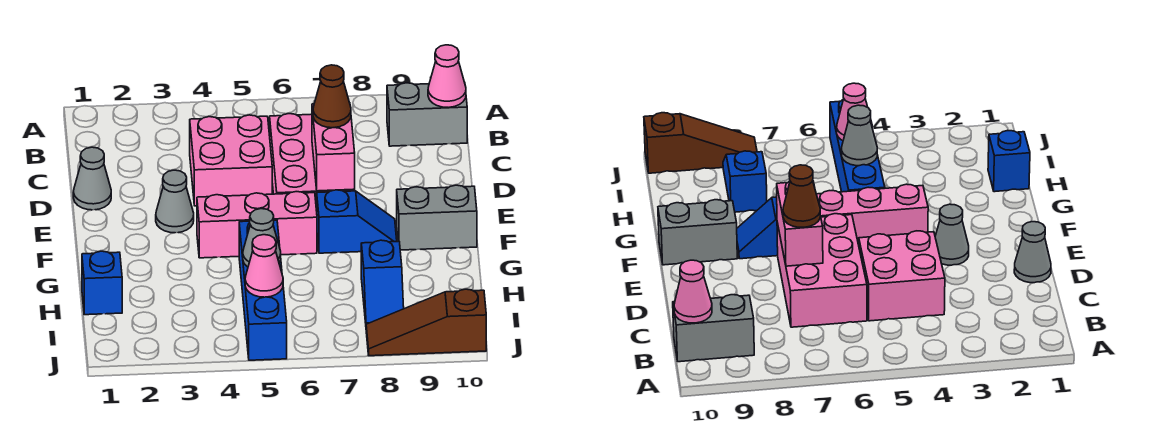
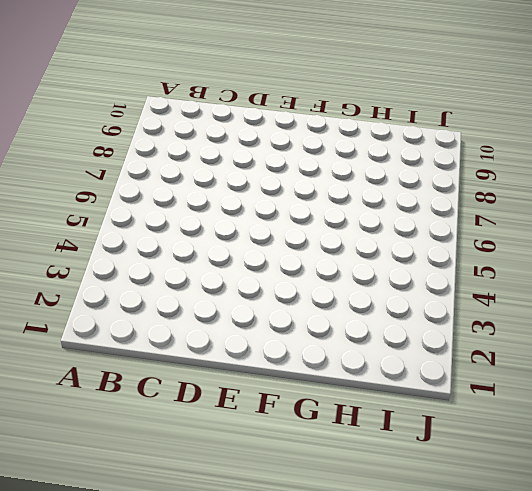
none -> grey 1x2 brick [387,83,467,146]
none -> pink 2x2 brick [190,115,272,206]
none -> pink 2x3 brick [270,114,355,211]

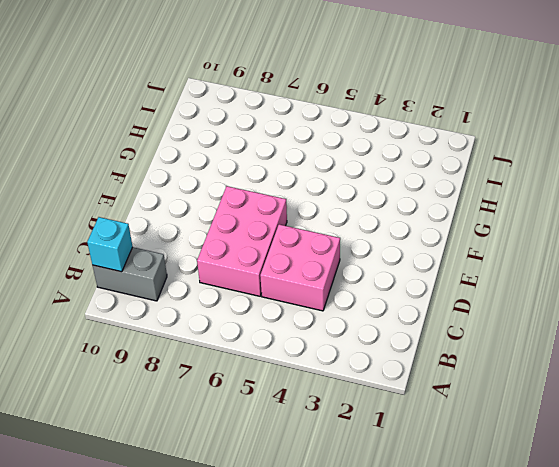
cyan 1x1 brick [87,217,133,272] -> pink 1x1 cone [428,45,466,107]
none -> grey 1x1 cone [73,147,111,210]
none -> grey 1x1 cone [156,170,194,233]
none -> pink 1x3 brick [197,192,317,258]

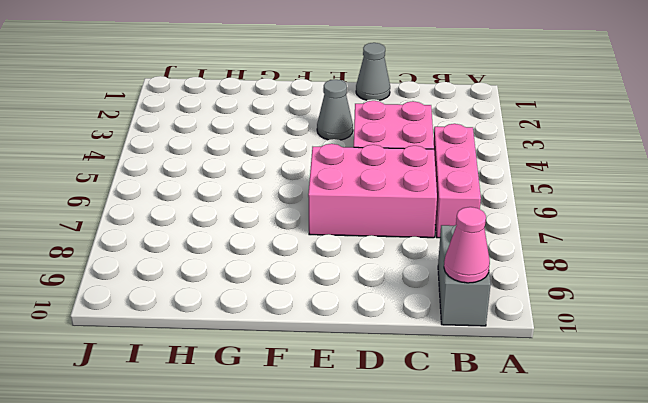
pink 1x3 brick [434,124,481,238] -> pink 1x3 brick moved to [197,192,317,258]
none -> blue 1x2 slope [317,190,397,253]
none -> grey 1x2 brick [397,185,477,250]
none -> blue 1x4 brick [239,220,287,360]

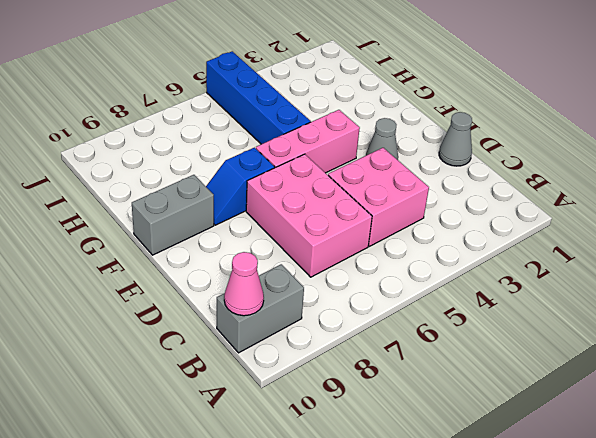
none -> blue 1x1 brick [82,251,122,315]
none -> blue 1x2 slope [361,240,404,324]
none -> brown 1x3 slope [366,289,486,356]

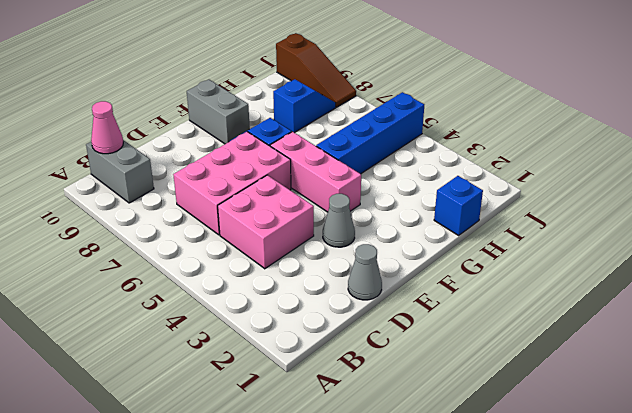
none -> pink 1x2 brick [312,104,355,191]
none -> grey 1x1 cone [243,209,281,267]
none -> pink 1x1 cone [245,235,283,297]

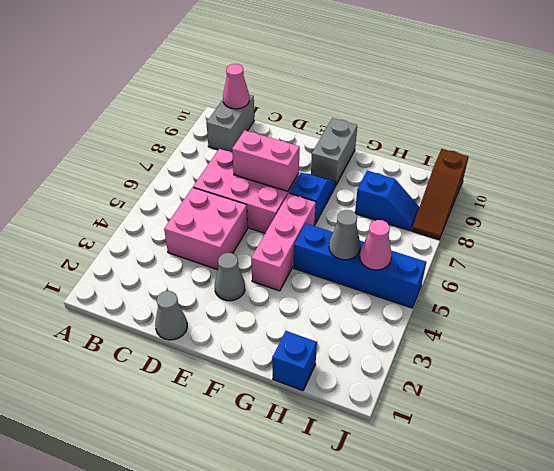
none -> brown 1x1 cone [313,65,351,128]

